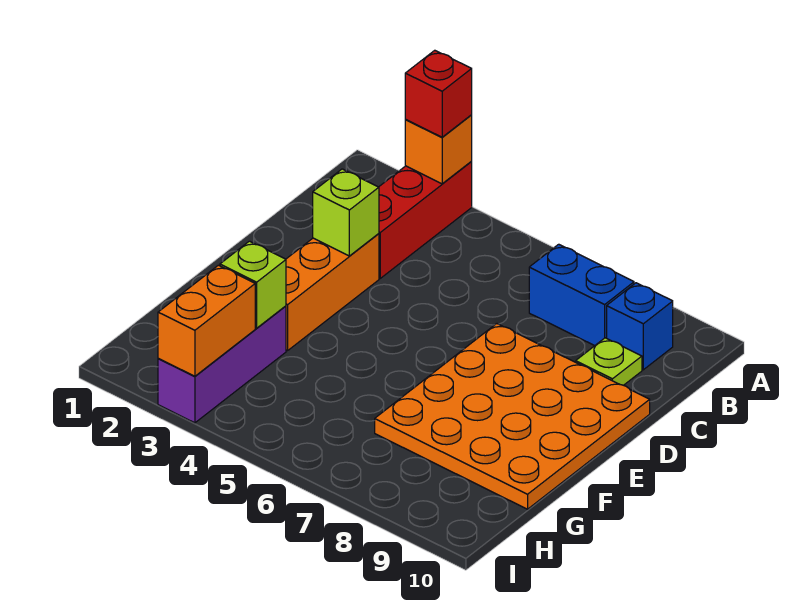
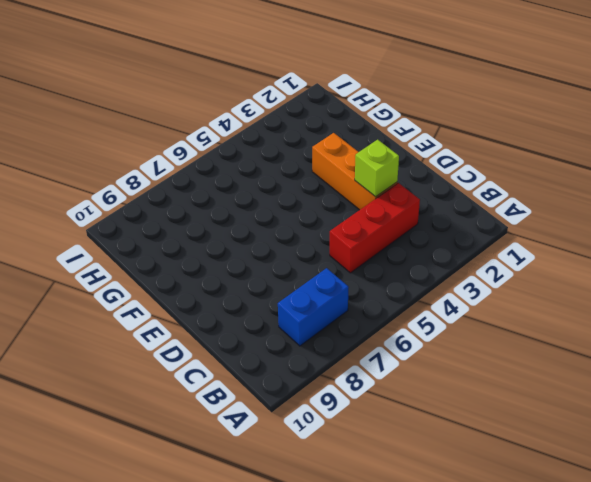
red 1x3 brick [330,183,420,273] -> red 1x3 brick turned to [379,162,472,278]
none -> blue 1x1 brick [607,283,673,370]
none -> lime 1x1 plate [576,338,642,385]
none -> orange 4x4 plate [375,324,650,509]

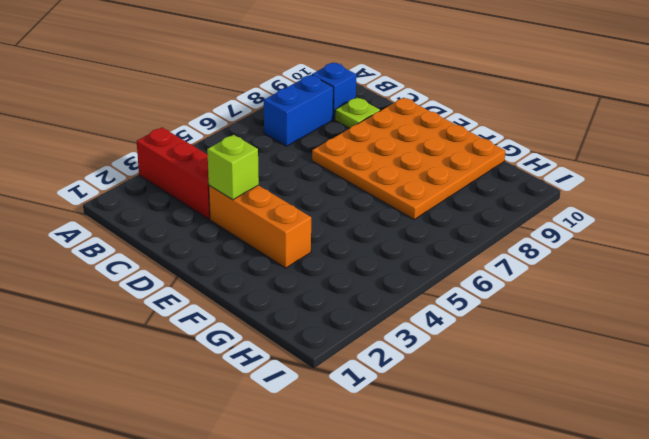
none -> purple 1x3 brick [158,306,286,423]
none -> orange 1x1 brick [405,115,472,184]
none -> lime 1x1 brick [220,241,286,328]

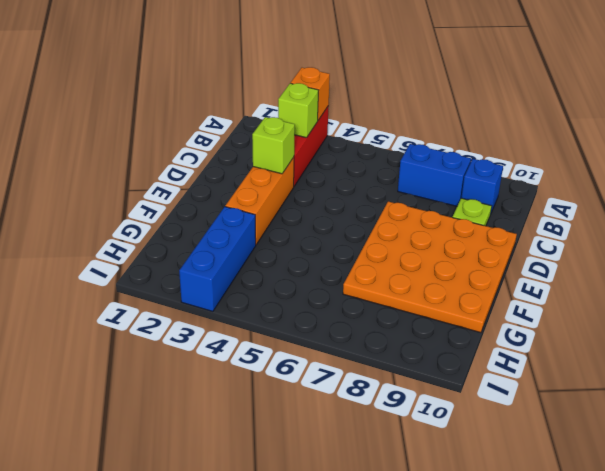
lime 1x1 brick [278,83,319,138] -> lime 1x1 brick moved to [220,241,286,328]
blue 1x3 brick [179,207,256,311] -> purple 1x3 brick [158,306,286,423]
none -> orange 1x2 brick [158,265,255,376]
none -> red 1x1 brick [405,50,472,137]

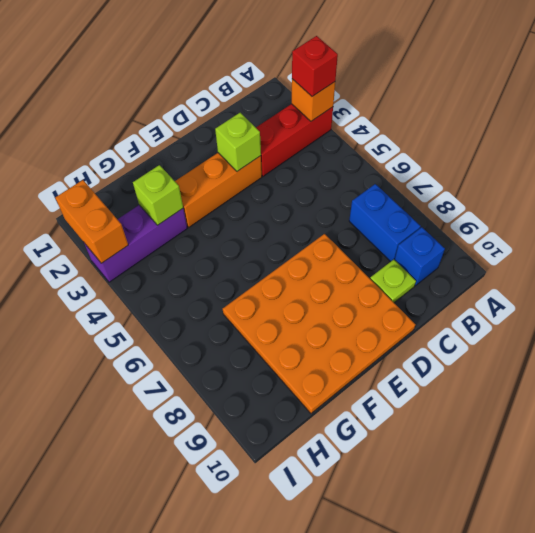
orange 1x2 brick [55,180,128,263] -> orange 1x2 brick turned to [158,265,255,376]

